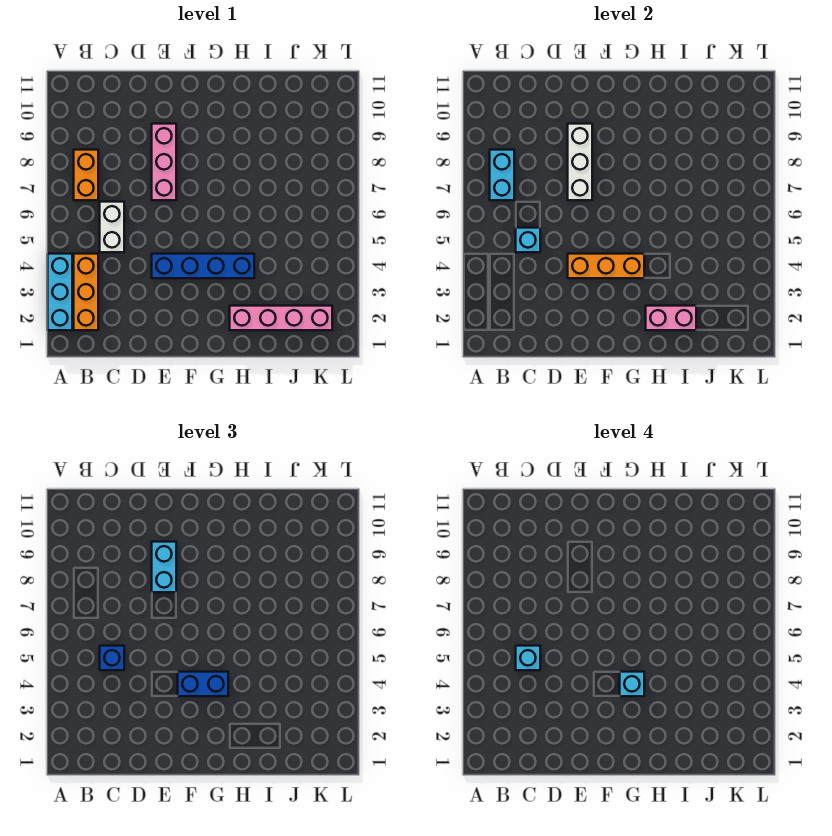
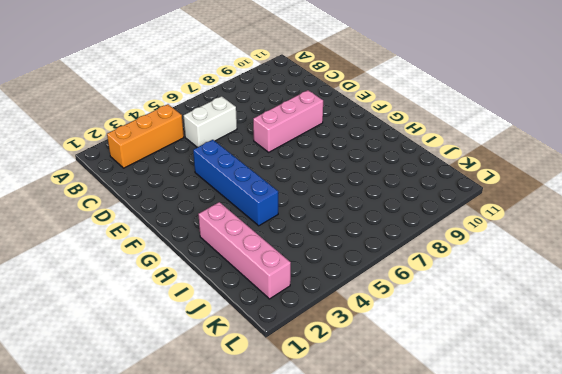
none -> cyan 1x3 brick [48,254,72,330]
none -> orange 1x2 brick [74,150,98,200]
none -> cyan 1x2 brick [490,150,514,200]

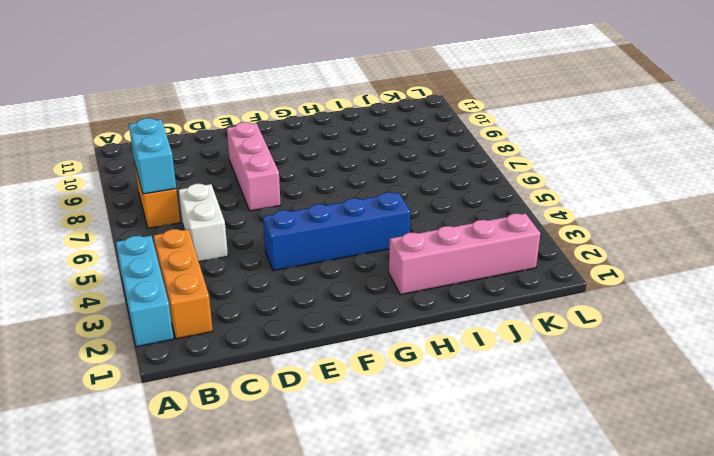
none -> cyan 1x1 brick [516,228,540,252]
none -> orange 1x3 brick [568,254,644,278]
none -> white 1x3 brick [568,124,592,200]

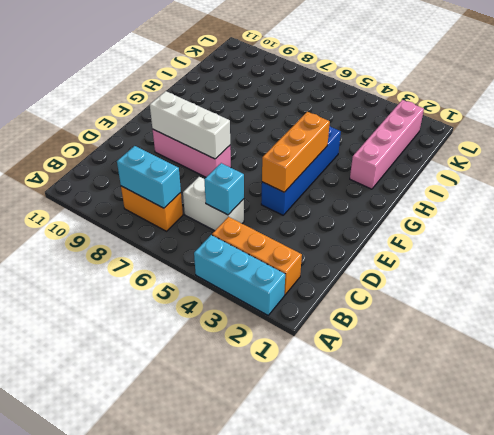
none -> pink 1x2 brick [646,306,696,330]
none -> blue 1x1 brick [100,646,124,670]
none -> cyan 1x2 brick [152,542,176,592]

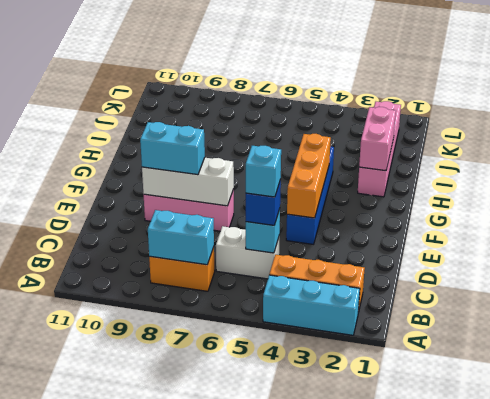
none -> blue 1x2 brick [178,672,228,696]
none -> cyan 1x1 brick [620,672,644,696]

